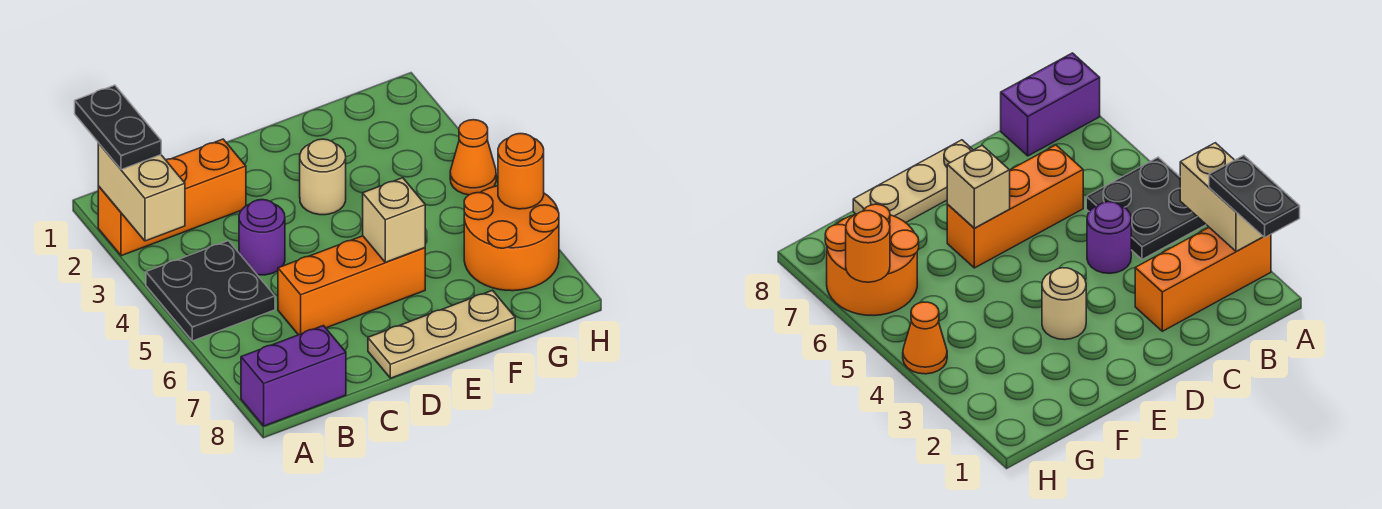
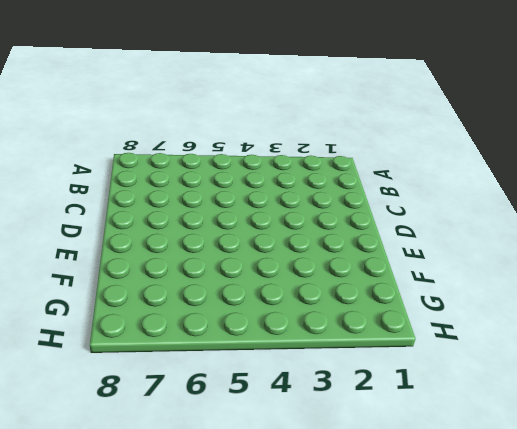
none -> orange 1x3 brick [98,139,246,256]
none -> black 2x2 plate [146,241,275,341]
none -> purple 1x2 brick [241,326,346,426]

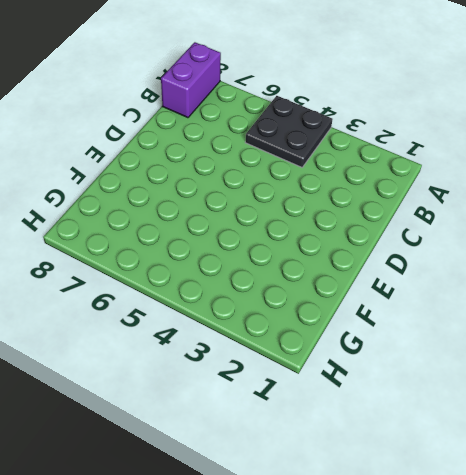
none -> orange 1x3 brick [98,139,246,256]
none -> purple 1x1 round brick [239,200,285,275]
none -> orange 1x3 brick [278,236,425,335]

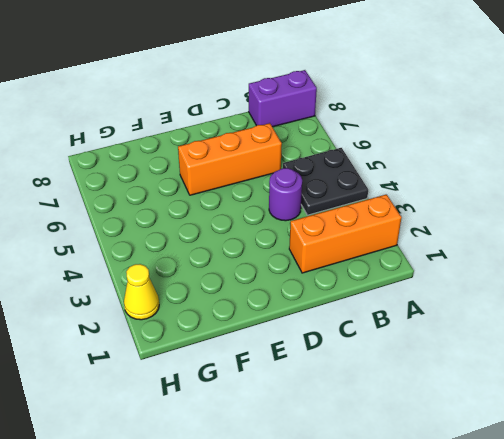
yellow 1x1 cone [124,264,159,320] -> none
none -> tan 1x3 plate [368,290,515,378]
none -> tan 1x1 round brick [300,139,346,215]
none -> orange 2x2 round brick [464,186,559,291]

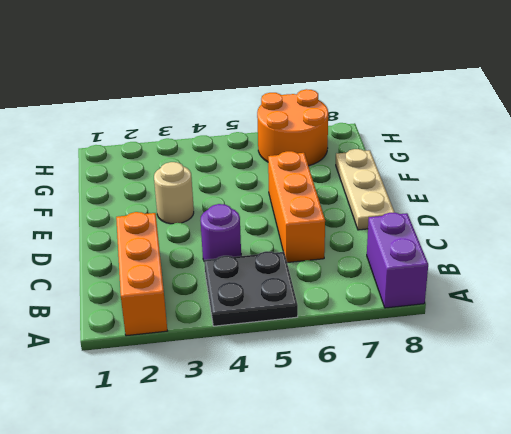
none -> orange 1x1 cone [450,120,496,195]
none -> tan 1x2 brick [98,143,185,241]
none -> tan 1x1 brick [363,178,425,262]

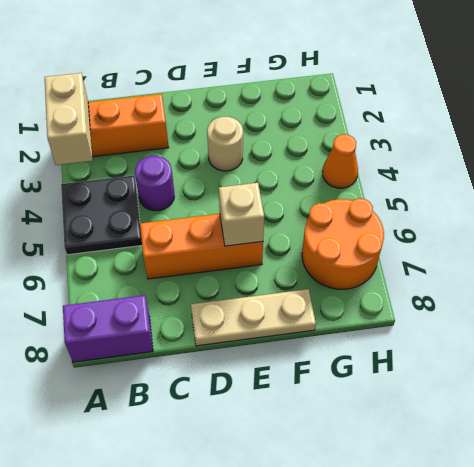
none -> orange 1x1 round brick [498,134,544,209]
none -> black 1x2 plate [75,85,161,170]

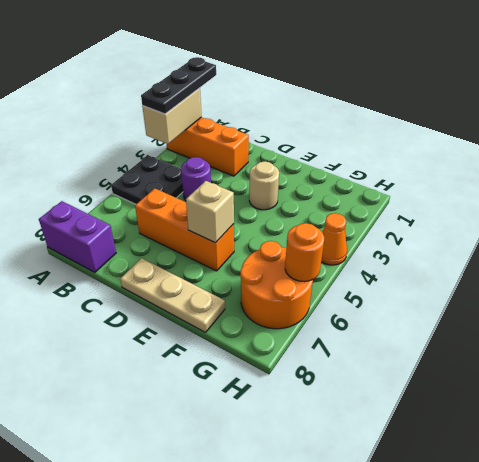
black 1x3 plate [141,57,216,114] -> black 1x2 plate [75,85,161,170]

